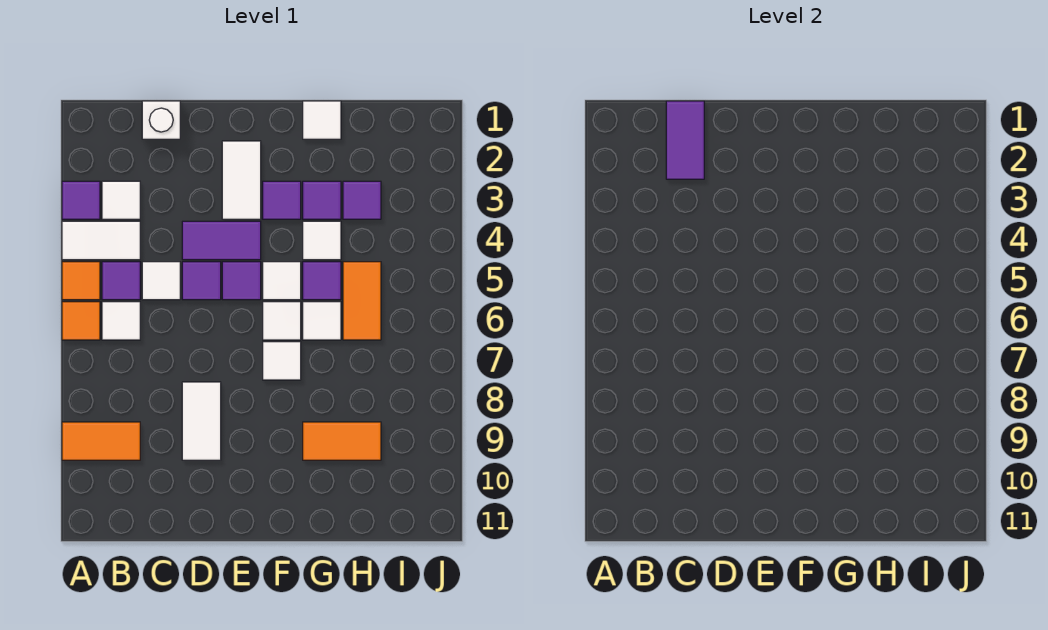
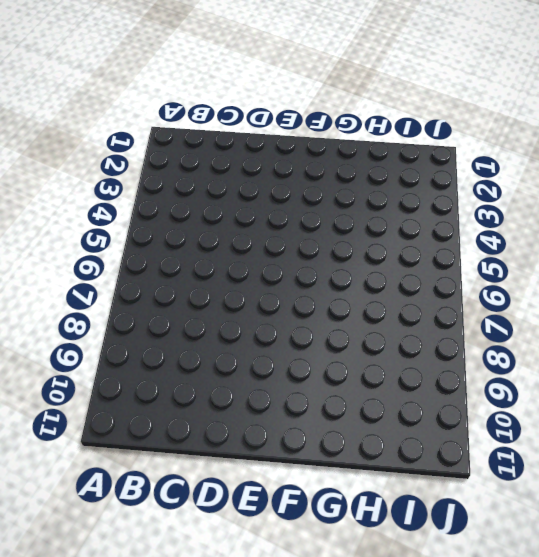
none -> purple 1x1 tile [62,181,100,219]
none -> white 1x2 tile [62,221,140,260]
none -> orange 1x1 tile [62,262,100,300]

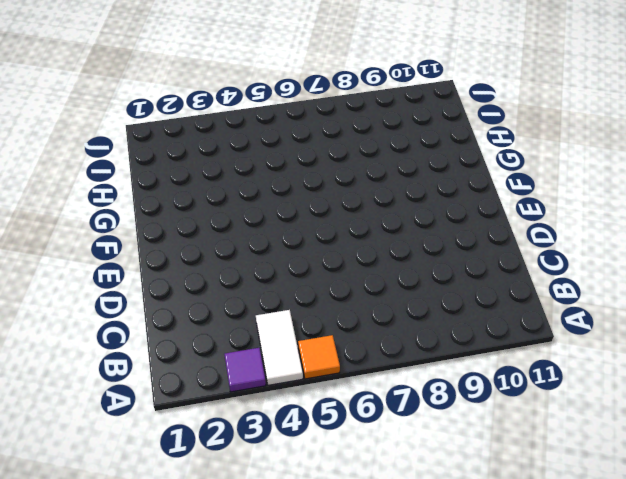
none -> orange 1x1 tile [62,302,100,340]
none -> orange 1x2 tile [62,422,140,460]
none -> white 1x1 tile [102,181,140,219]

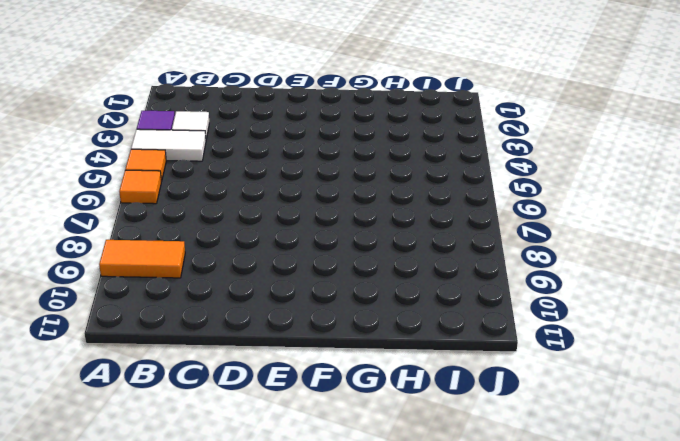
none -> purple 1x1 tile [102,262,140,300]
none -> white 1x1 tile [102,302,140,340]
none -> white 1x1 brick [142,101,180,139]

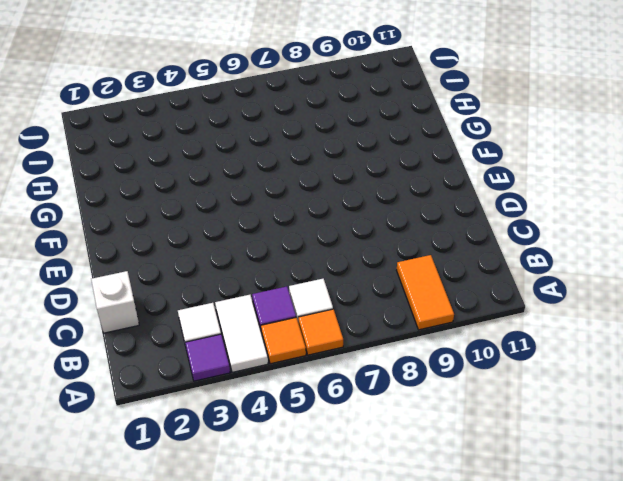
none -> white 1x1 tile [142,262,180,300]
none -> purple 1x2 tile [182,221,261,260]
none -> purple 1x1 tile [182,262,221,300]

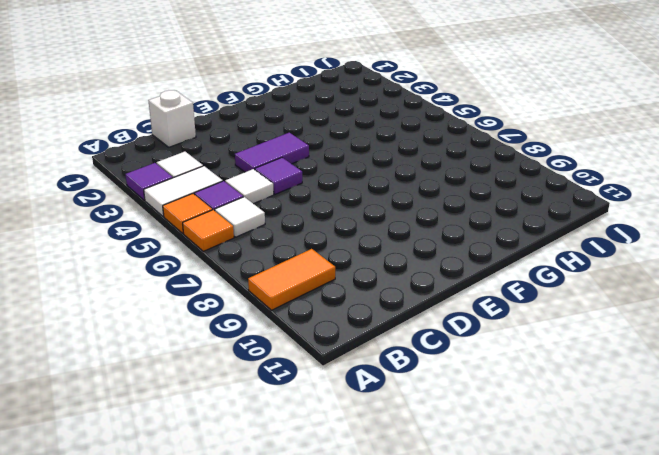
none -> white 1x2 tile [182,382,221,460]
none -> white 1x2 tile [222,141,261,219]
none -> purple 1x1 tile [222,262,261,300]

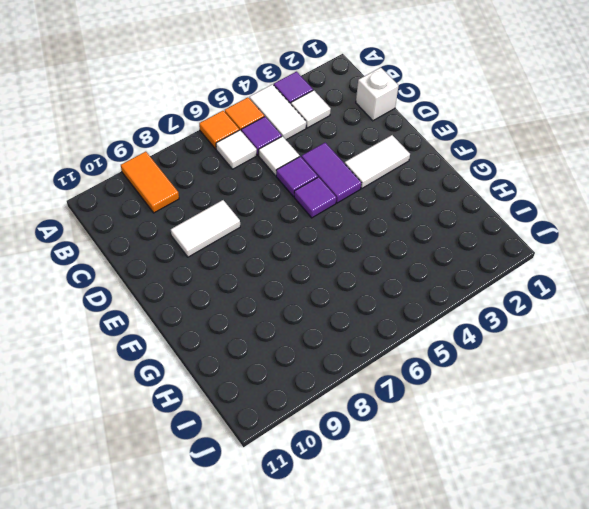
none -> purple 1x1 tile [263,181,301,219]
none -> white 1x1 tile [263,262,301,300]
none -> white 1x1 tile [263,302,301,340]

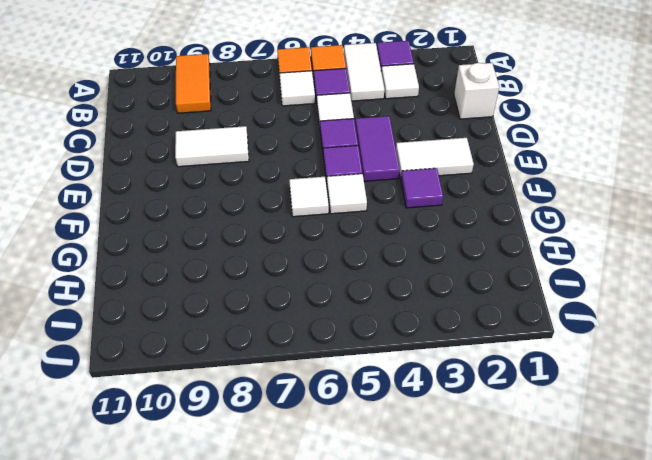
none -> white 1x1 tile [263,342,301,380]
none -> white 1x1 tile [303,101,341,139]
none -> purple 1x1 tile [303,181,341,219]

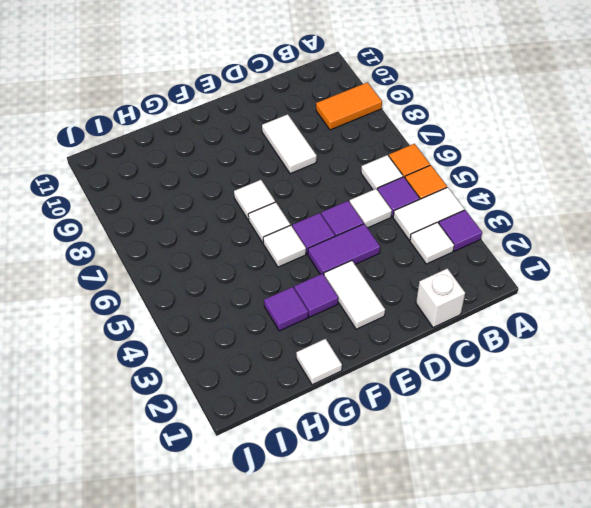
none -> white 1x1 tile [303,221,341,260]
none -> purple 1x1 tile [303,262,341,300]
none -> white 1x1 tile [303,302,341,340]

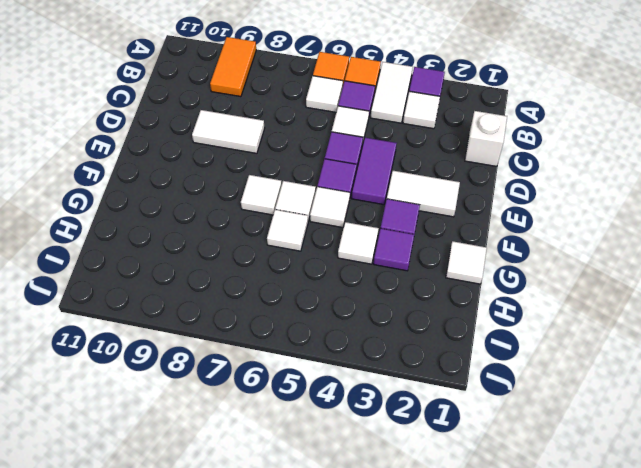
none -> purple 1x1 tile [303,262,341,300]
none -> orange 1x2 tile [303,422,381,460]
none -> purple 1x1 tile [343,181,381,219]

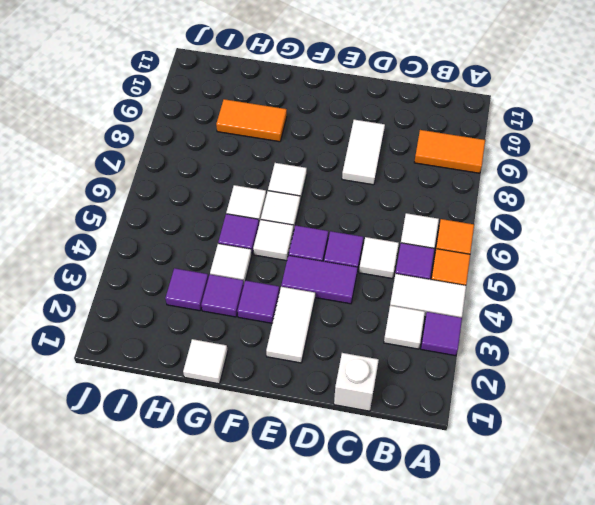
none -> orange 1x2 tile [343,262,381,340]
none -> purple 1x2 tile [666,101,704,179]

